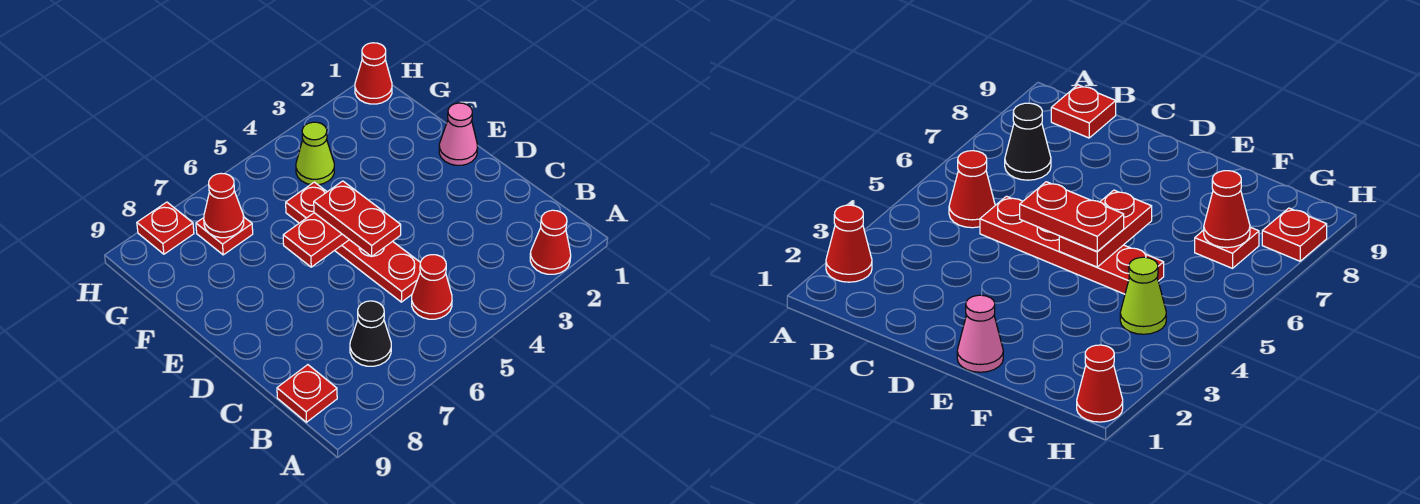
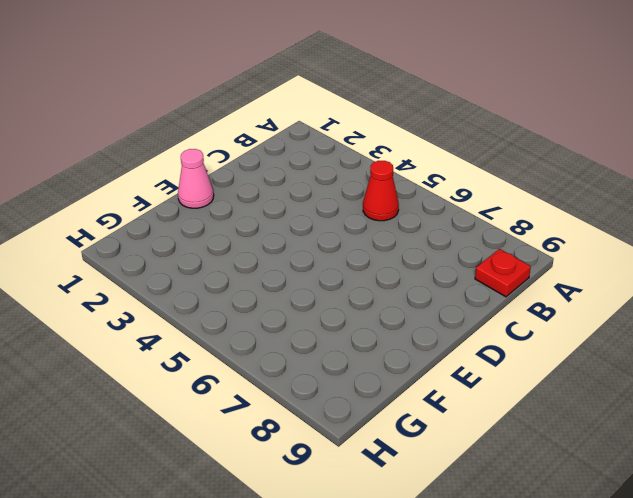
none -> red 1x1 cone [530,210,571,274]
none -> black 1x1 cone [350,301,391,366]
none -> red 1x4 plate [286,182,420,302]

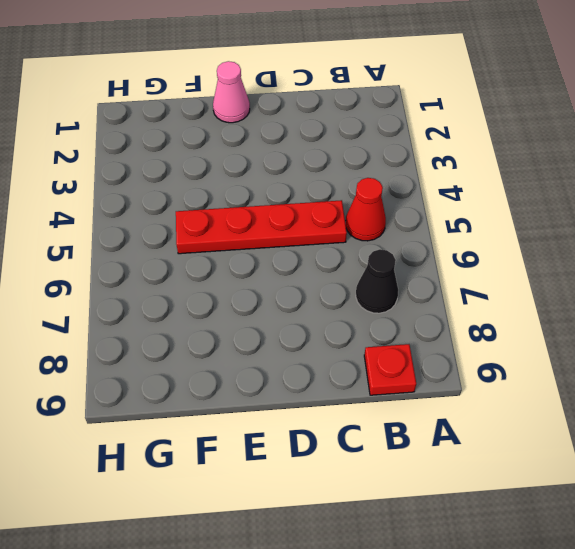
none -> red 1x1 cone [530,210,571,274]
none -> lime 1x1 cone [296,122,334,185]
none -> red 1x1 plate [196,217,253,255]

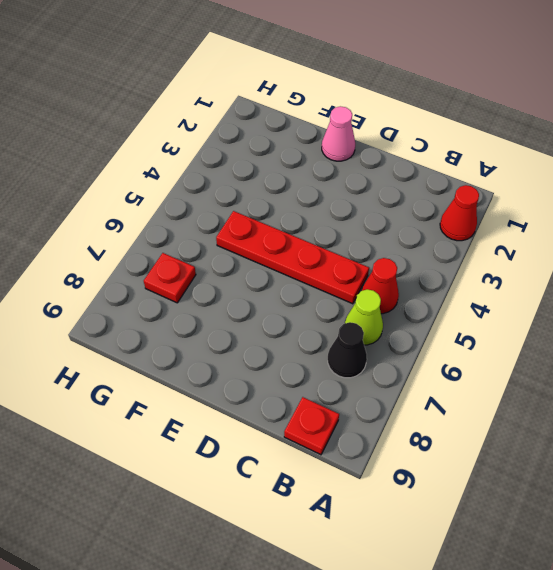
lime 1x1 cone [345,289,383,345] -> lime 1x1 cone moved to [296,122,334,185]
none -> red 1x1 cone [355,43,392,104]
none -> red 1x1 plate [137,202,194,254]
none -> red 1x2 plate [283,213,349,267]

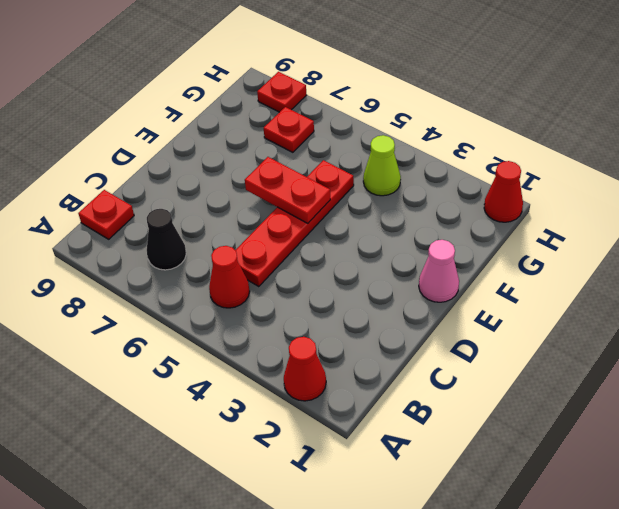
none -> red 1x1 cone [204,173,244,238]
none -> red 1x2 plate [314,181,401,256]

